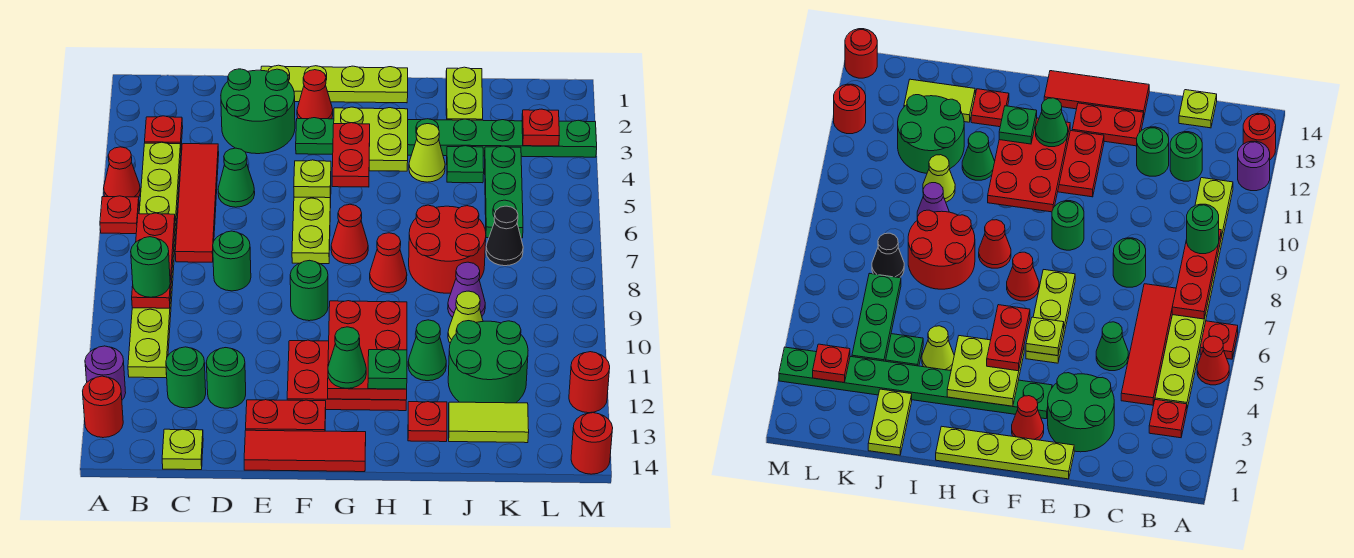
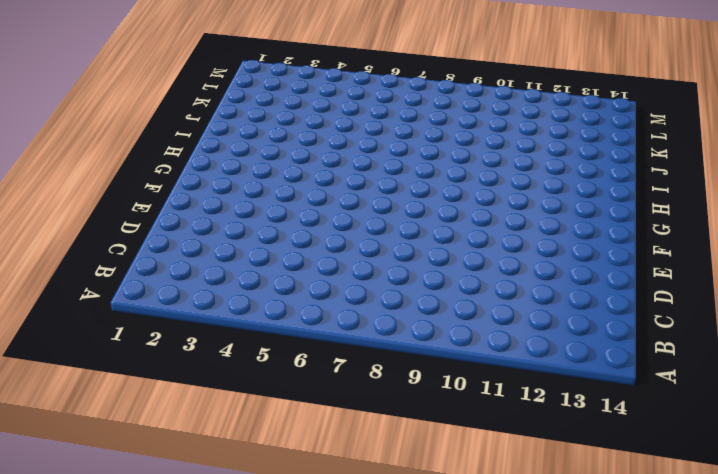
none -> red 1x1 cone [104,147,140,197]
none -> red 1x1 plate [100,196,139,234]
none -> purple 1x1 round brick [85,346,126,400]
none -> red 1x1 round brick [83,376,123,438]

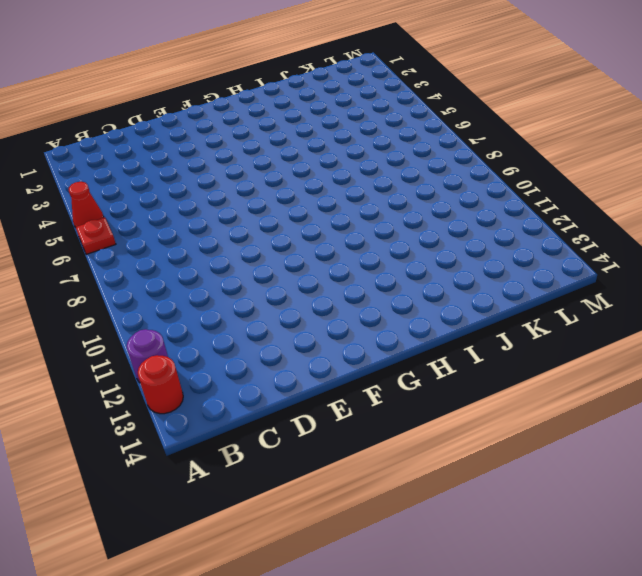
none -> red 1x1 plate [145,116,183,145]
none -> lime 1x8 plate [128,142,181,378]
none -> red 1x4 tile [175,144,219,262]
none -> green 1x1 round brick [166,347,206,408]

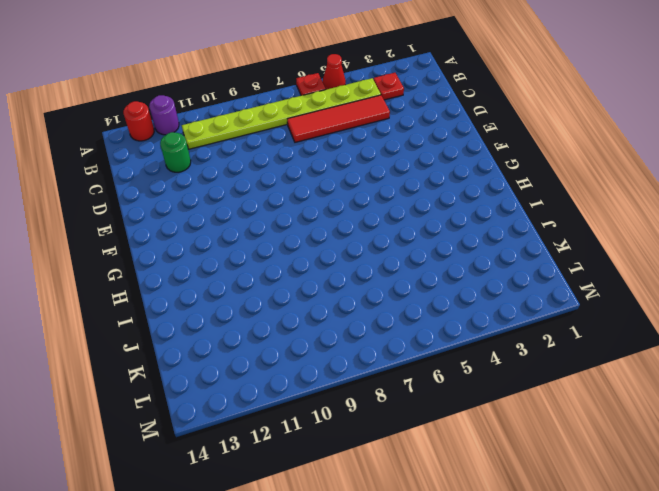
none -> lime 1x1 plate [162,429,203,470]
none -> green 2x2 round brick [221,69,295,154]
none -> green 1x1 cone [218,148,255,207]
none -> green 1x1 round brick [213,231,251,291]

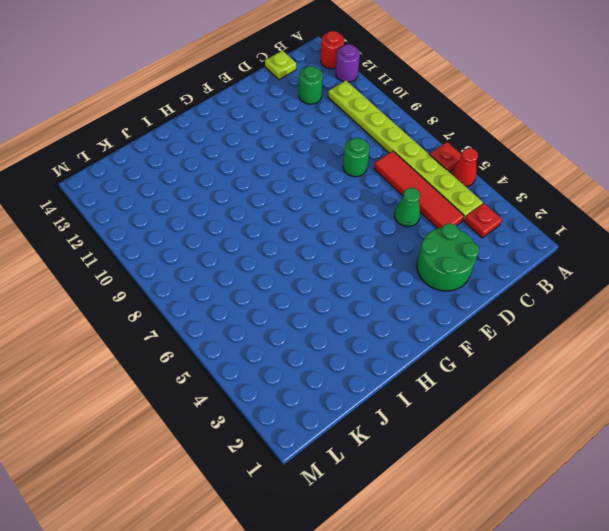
none -> green 1x1 round brick [206,348,246,408]
none -> lime 1x4 plate [261,65,408,103]
none -> red 1x2 plate [246,400,326,431]
none -> red 1x3 tile [244,430,366,472]

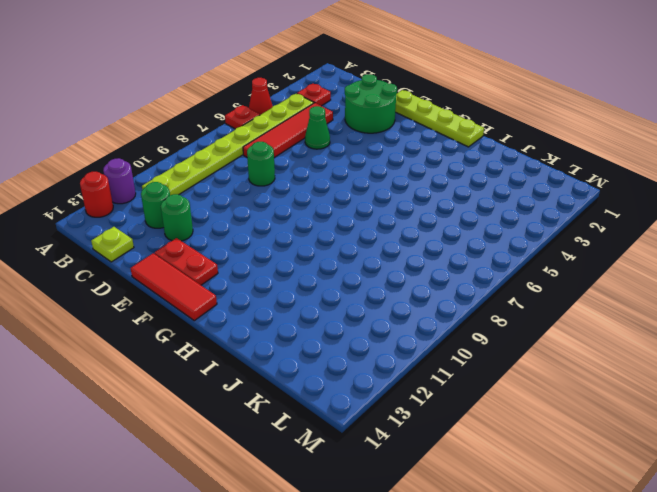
none -> red 1x1 cone [297,70,333,119]
none -> green 1x8 plate [296,118,597,157]
none -> lime 1x3 plate [292,197,331,264]
none -> green 1x1 round brick [290,260,328,321]

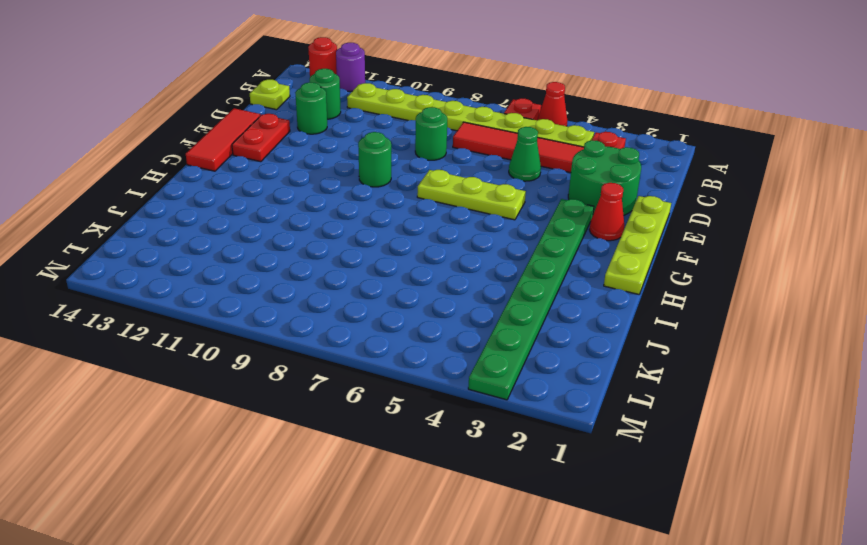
none -> red 2x3 plate [287,340,406,411]
none -> red 1x1 cone [331,204,368,264]
none -> red 1x1 cone [370,233,407,293]
none -> lime 1x1 cone [409,124,445,182]

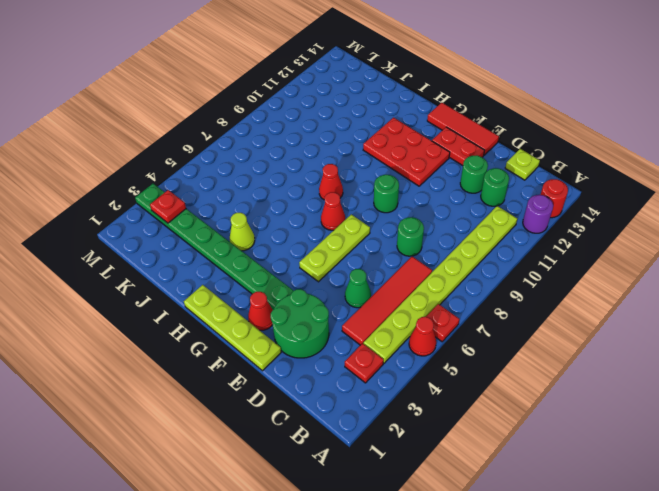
none -> red 2x2 round brick [409,205,486,293]
none -> green 1x1 cone [408,320,446,381]
none -> red 1x1 plate [408,402,447,442]
none -> lime 1x2 plate [446,67,483,120]

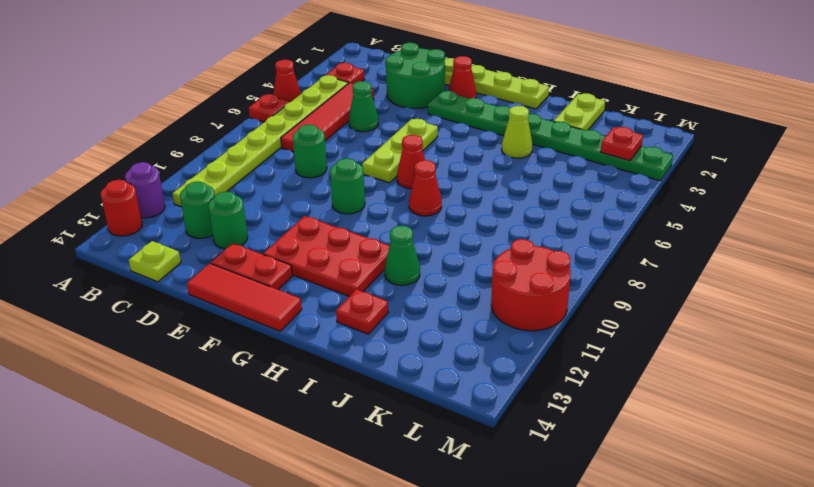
red 2x2 round brick [491,239,571,331] -> red 2x2 round brick moved to [409,205,486,293]
none -> green 1x1 plate [447,146,484,183]
none -> purple 1x1 cone [448,262,485,317]
none -> lime 1x1 cone [448,291,483,343]
none -> green 2x2 round brick [448,321,528,403]

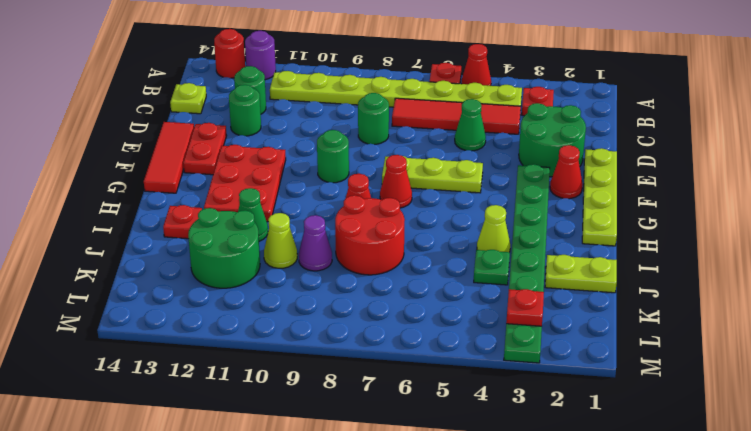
none -> lime 1x2 tile [449,402,529,443]
none -> green 1x3 plate [485,146,523,238]
none -> black 1x1 cone [486,206,523,266]
none -> red 1x1 round brick [569,352,610,413]

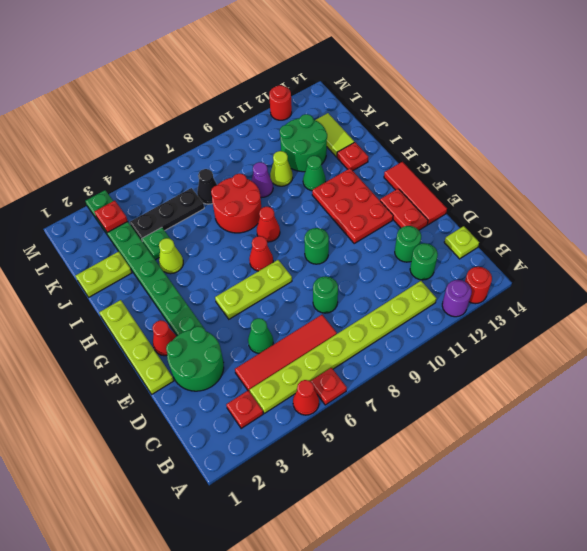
black 1x3 plate [130,188,204,241] -> green 1x3 plate [485,146,523,238]
none -> red 1x1 round brick [571,413,613,474]
none -> red 1x3 plate [132,213,175,308]
none -> lime 1x1 plate [294,160,331,198]
none -> lime 2x2 plate [334,107,408,171]

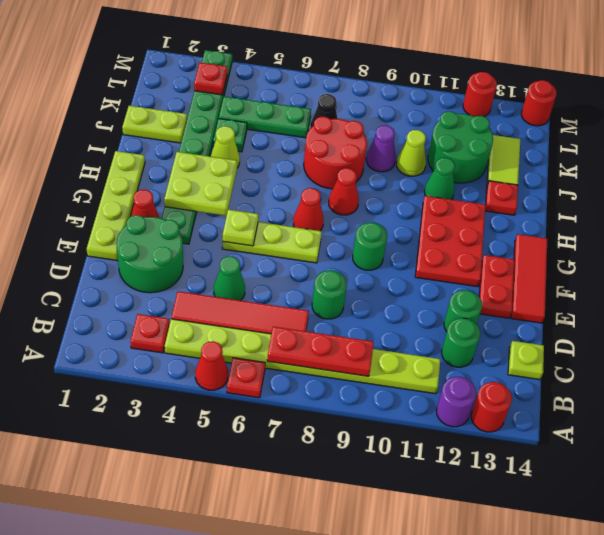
none -> red 2x3 plate [328,301,407,400]
none -> green 1x1 round brick [131,237,170,297]
none -> red 1x2 plate [332,123,370,187]
none -> green 1x1 cone [328,327,366,388]

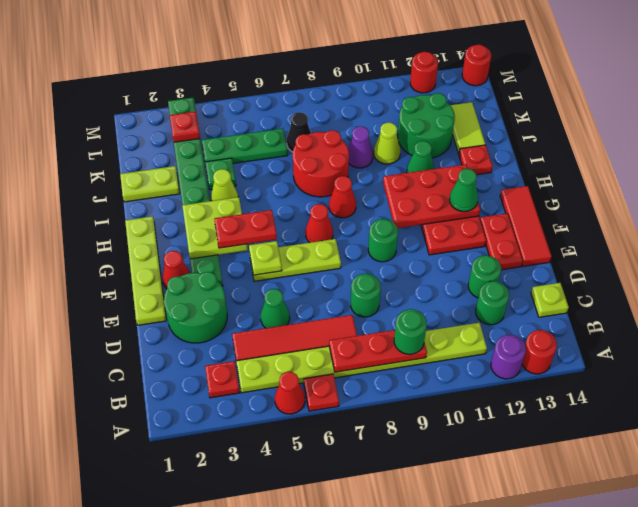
none -> green 1x1 plate [368,349,407,389]

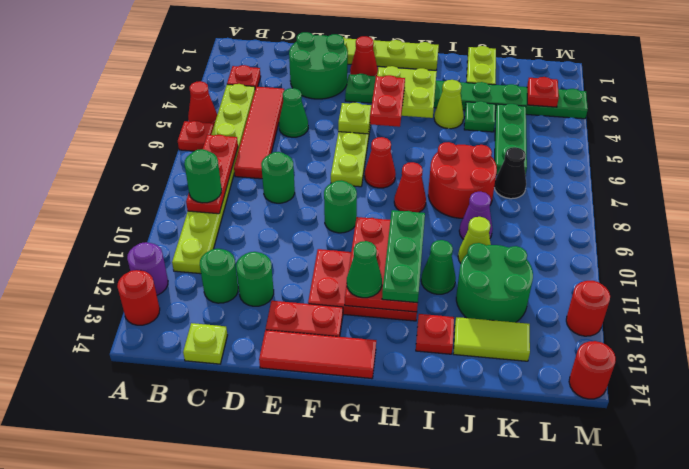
green 1x3 plate [382,210,425,303] -> green 1x1 plate [368,349,407,389]

